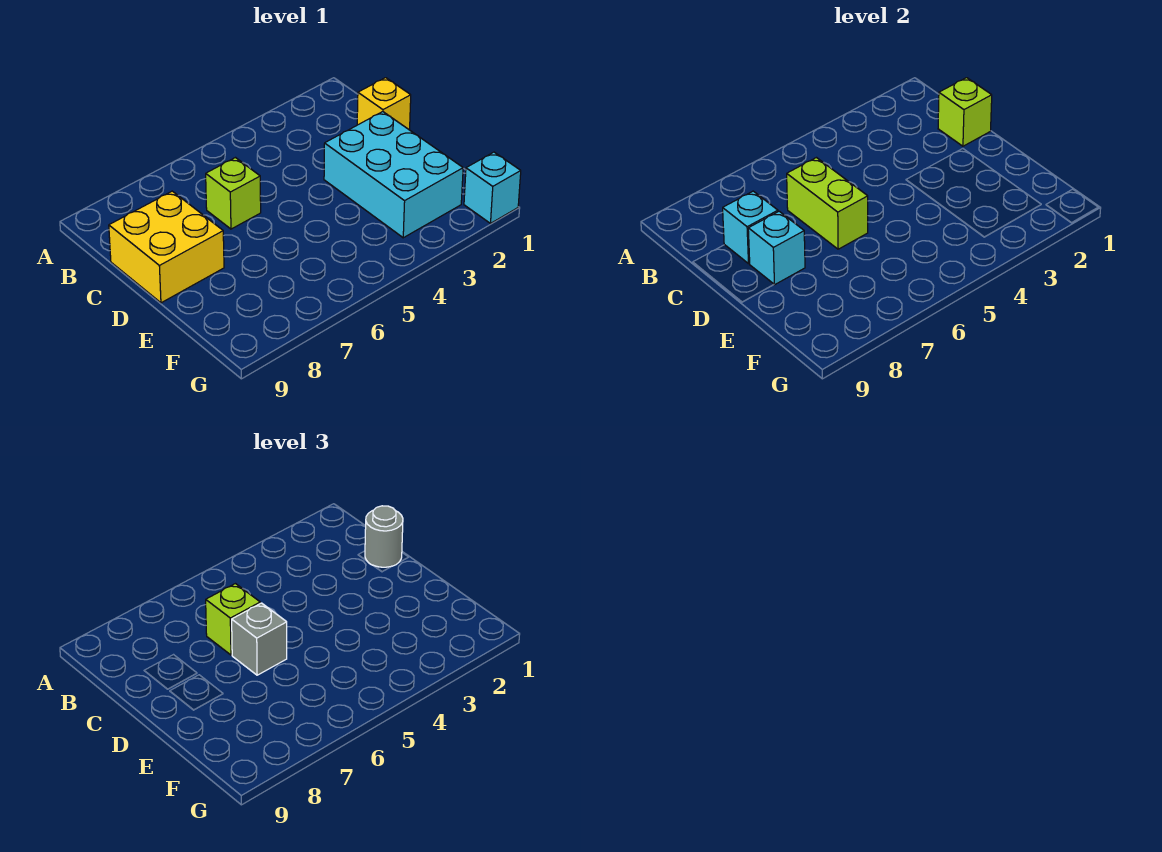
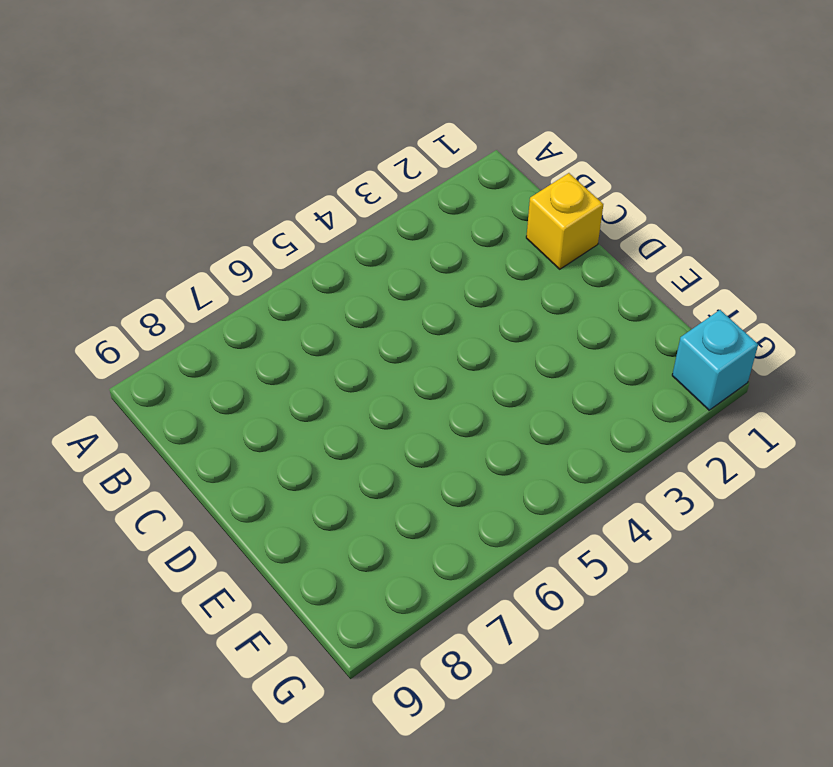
none -> lime 1x1 brick [206,158,261,229]
none -> yellow 2x2 brick [109,191,224,303]
none -> cyan 2x3 brick [324,112,463,238]

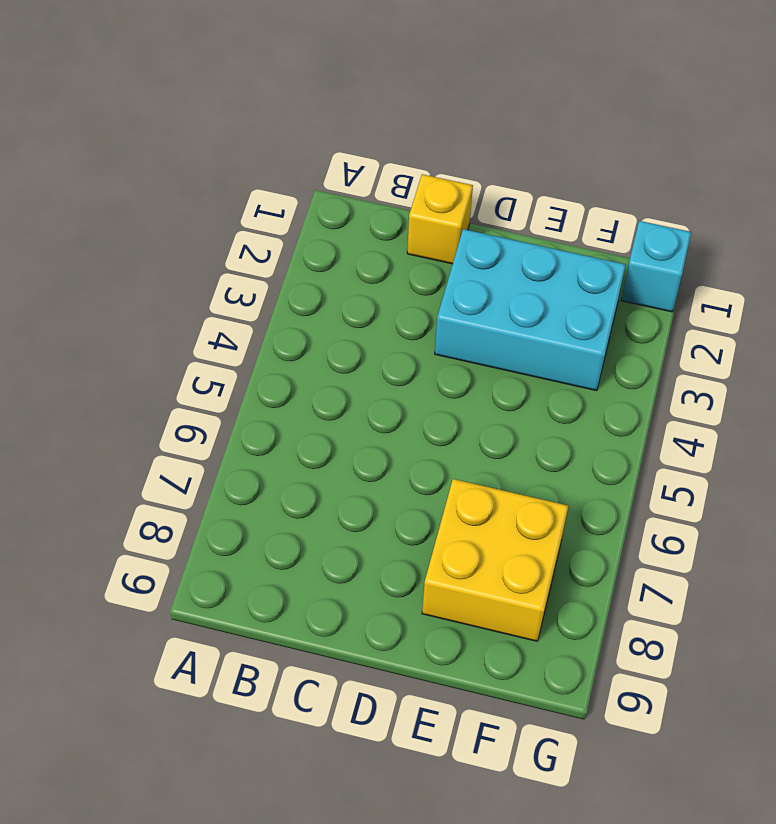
yellow 2x2 brick [422,479,568,641] -> yellow 2x2 brick moved to [109,191,224,303]
none -> lime 1x1 brick [206,158,261,229]
none -> lime 1x1 brick [938,78,992,146]
none -> lime 1x2 brick [787,158,868,249]

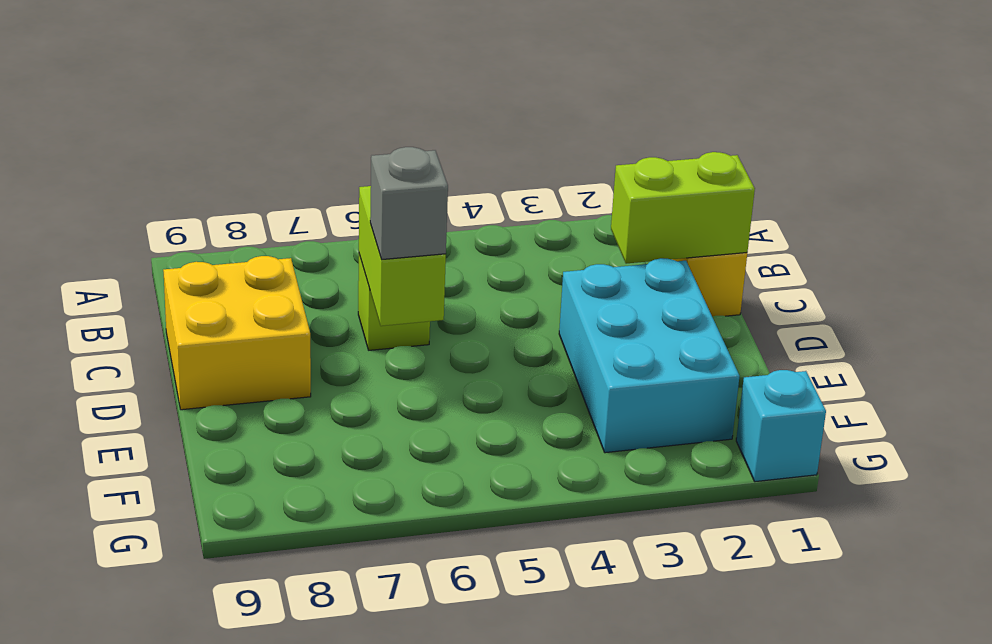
lime 1x2 brick [611,152,755,264] -> lime 1x1 brick [938,78,992,146]
none -> cyan 1x1 brick [723,191,778,264]
none -> cyan 1x1 brick [748,211,805,285]
none -> grey 1x1 round brick [365,506,403,567]

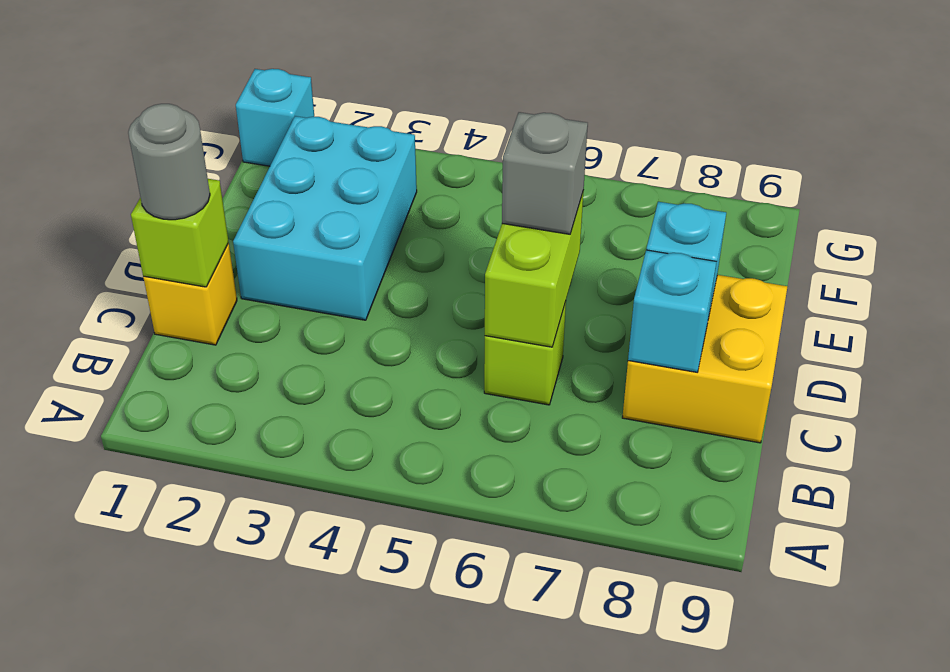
none -> lime 1x1 brick [206,584,260,655]

